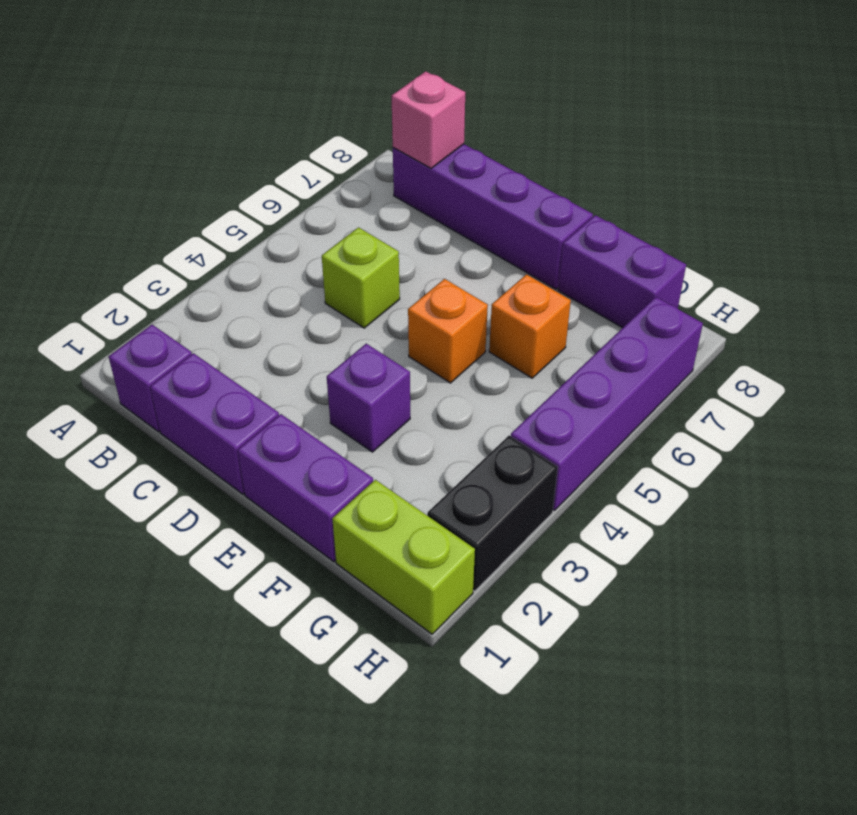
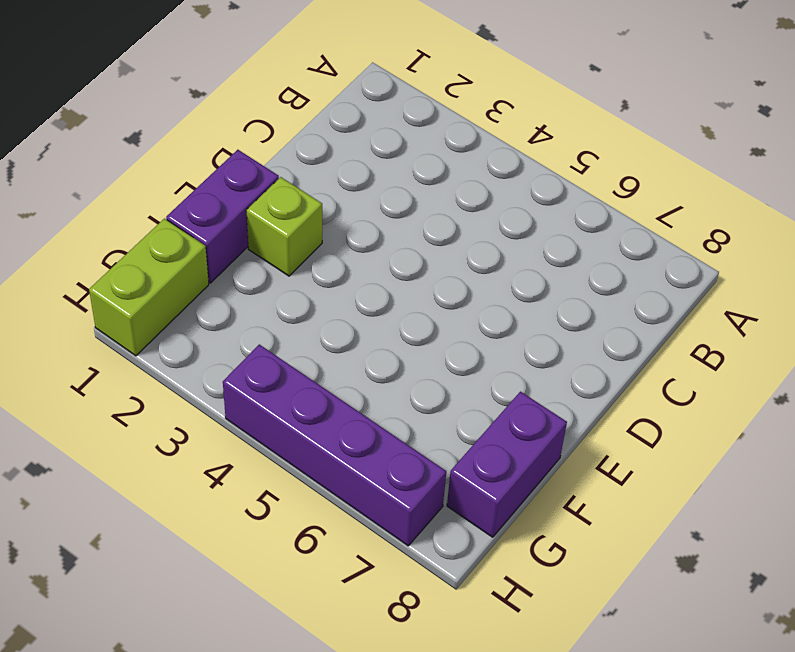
lime 1x1 brick [246,177,322,276] -> lime 1x1 brick moved to [322,228,400,328]
none -> purple 1x1 brick [109,325,192,432]
none -> purple 1x4 brick [393,144,593,289]
none -> purple 1x2 brick [150,353,279,494]

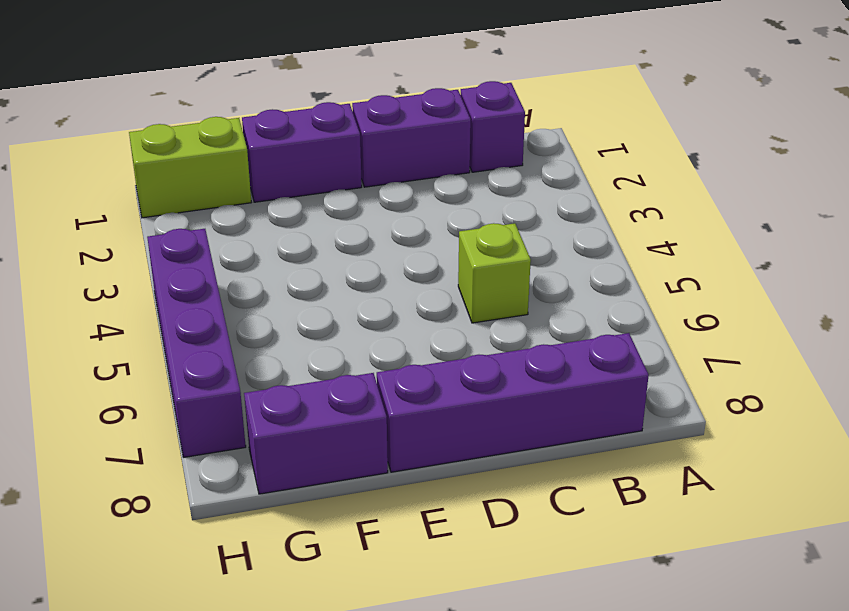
none -> purple 1x1 brick [327,344,410,452]
none -> orange 1x1 brick [408,279,488,383]
none -> orange 1x1 brick [489,275,571,378]

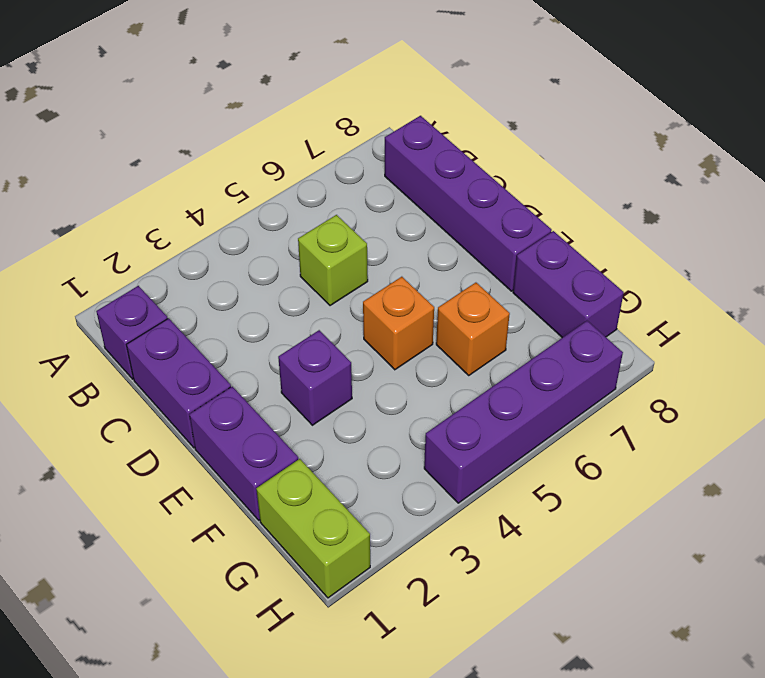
none -> black 1x2 brick [427,436,558,591]
none -> pink 1x1 brick [392,71,465,168]

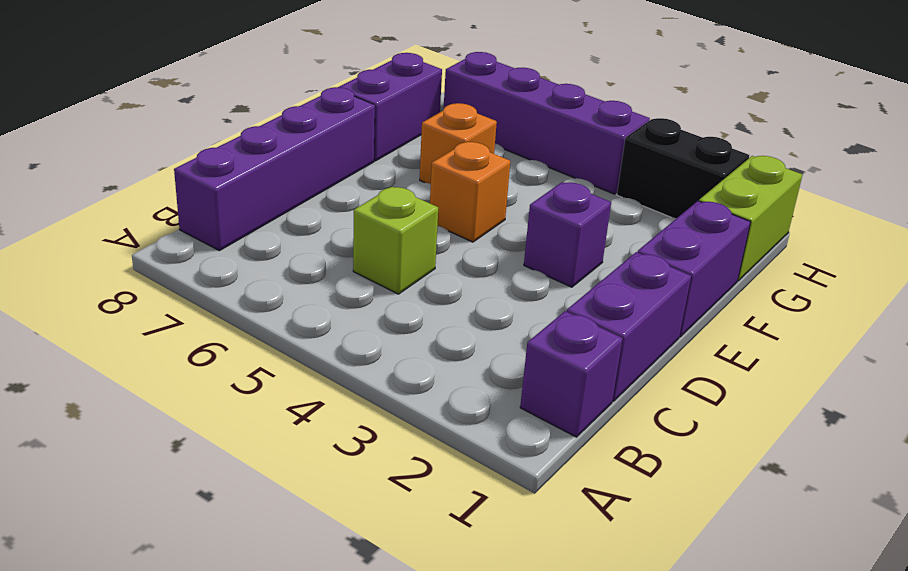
none -> pink 1x1 brick [392,71,465,168]

